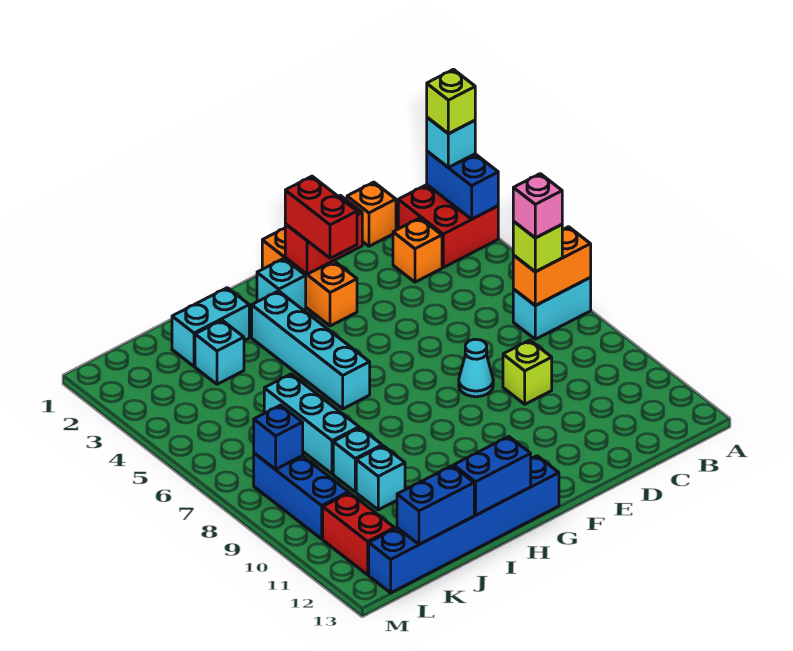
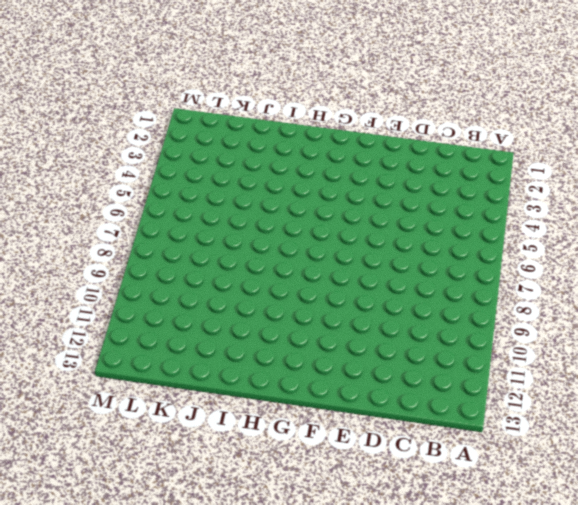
none -> red 2x2 brick [398,185,498,267]
none -> cyan 1x2 brick [513,278,591,339]
none -> orange 1x1 brick [347,182,396,246]

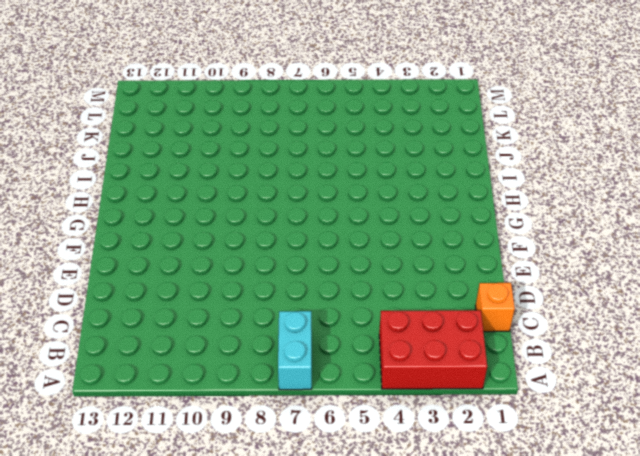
red 2x3 brick [379,310,487,389] -> red 2x2 brick [398,185,498,267]
none -> orange 1x1 brick [393,218,442,282]
none -> lime 1x1 brick [503,340,552,404]
none -> cyan 1x1 cone [459,339,493,397]

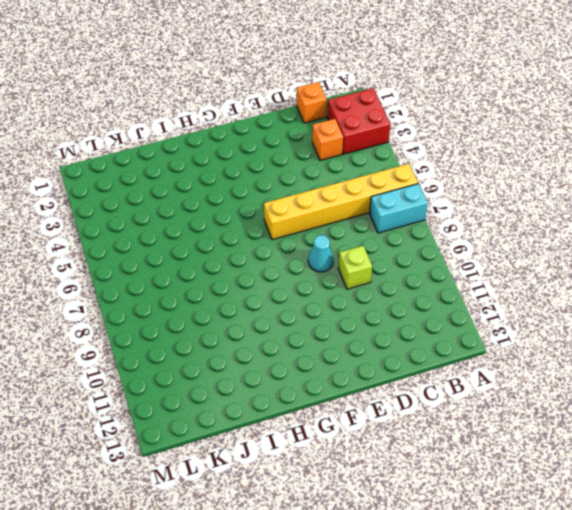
yellow 1x6 brick [264,164,418,240] -> none
none -> orange 1x3 brick [262,228,357,326]
none -> cyan 1x1 brick [257,259,306,310]
none -> blue 1x6 brick [369,456,559,593]

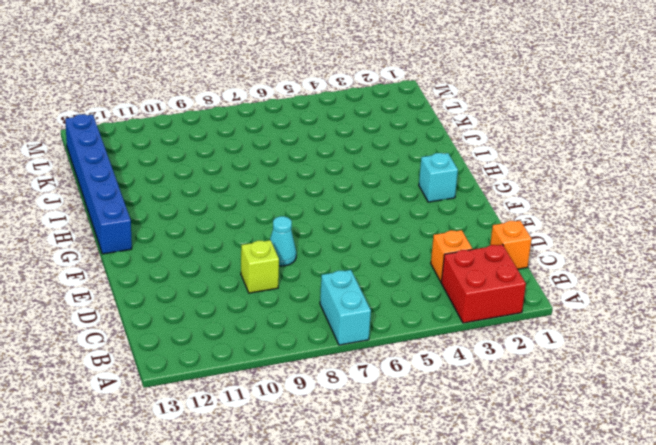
none -> orange 1x3 brick [262,228,357,326]
none -> cyan 1x4 brick [252,291,370,409]
none -> cyan 1x2 brick [172,288,249,366]

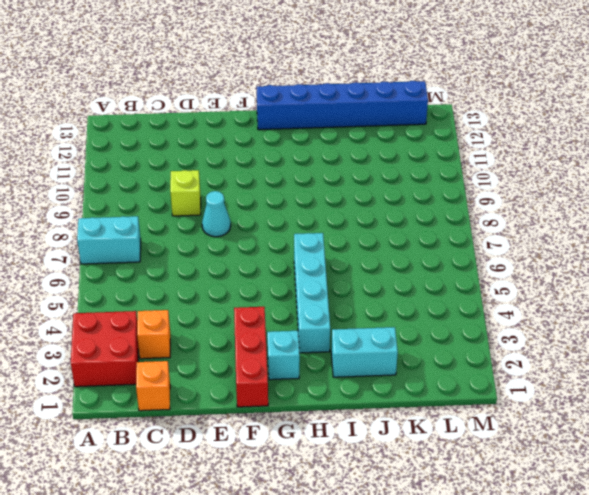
red 1x3 brick [234,307,268,407] -> orange 1x3 brick [262,228,357,326]
none -> cyan 1x1 brick [195,320,244,384]
none -> cyan 1x3 brick [264,374,359,474]
none -> cyan 1x1 brick [333,428,382,492]

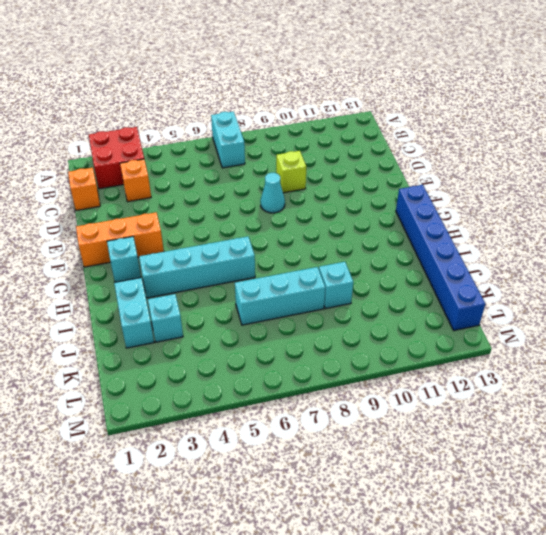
none -> cyan 1x1 brick [356,446,405,510]
none -> blue 1x3 brick [254,453,349,539]
none -> red 1x2 brick [323,493,395,575]

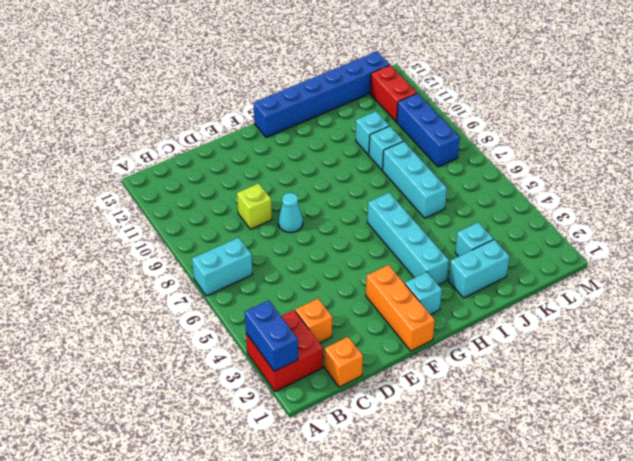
none -> orange 1x2 brick [513,227,591,306]
none -> red 1x2 brick [285,195,362,274]
none -> blue 1x2 brick [454,436,531,515]

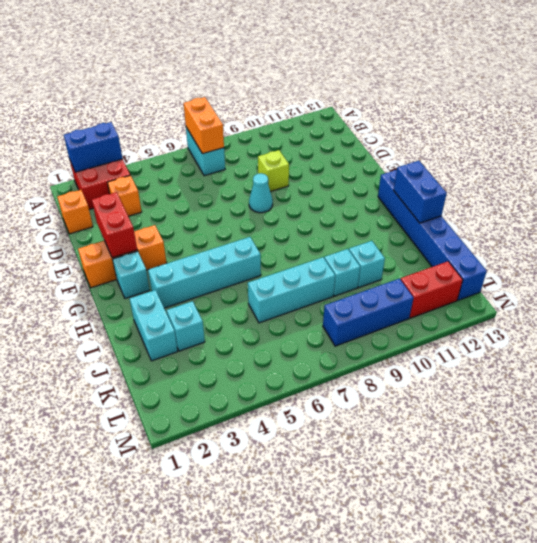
none -> blue 1x2 brick [397,466,474,544]
none -> blue 1x1 brick [254,405,303,469]
none -> cyan 1x1 brick [427,117,475,167]

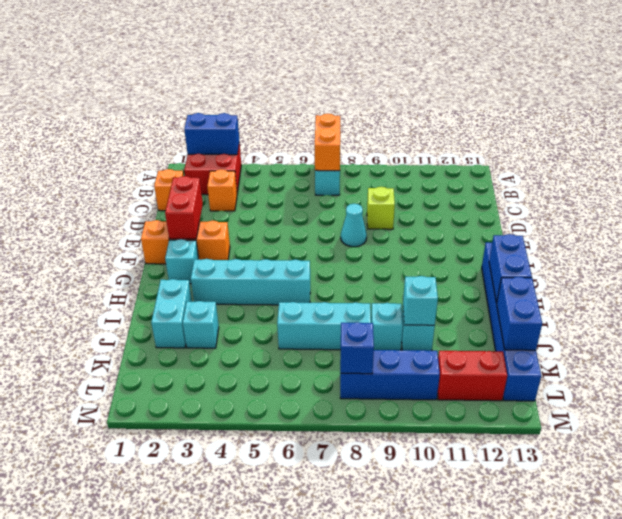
cyan 1x1 brick [403,276,438,325] -> cyan 1x1 brick moved to [427,117,475,167]
none -> lime 1x1 brick [513,222,562,272]
none -> red 1x2 brick [285,176,357,258]
none -> lime 1x1 brick [427,69,475,134]

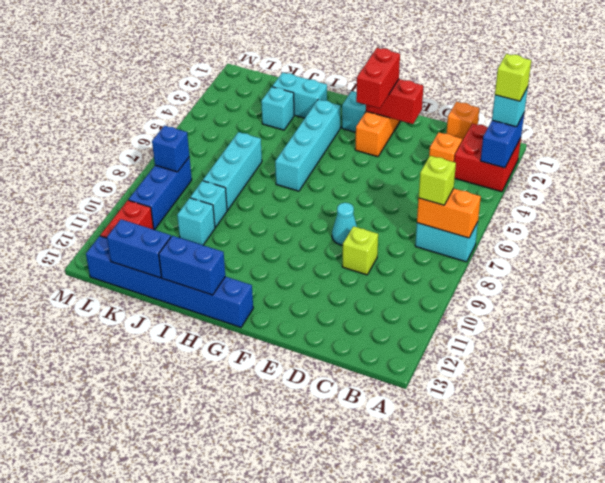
none -> pink 1x1 brick [513,174,562,238]

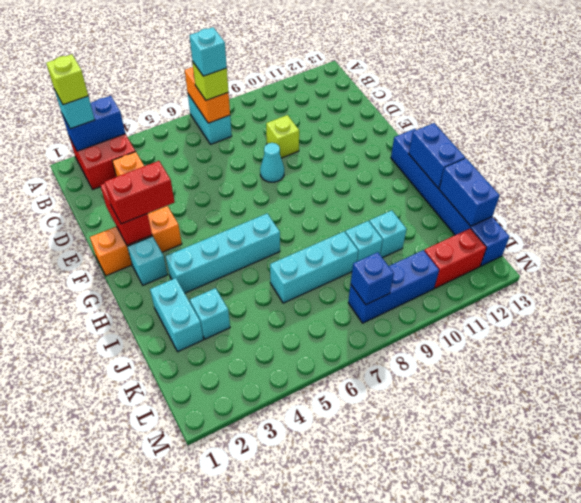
cyan 1x1 brick [189,27,227,76] -> pink 1x1 brick [513,174,562,238]
none -> orange 1x1 brick [347,182,396,246]

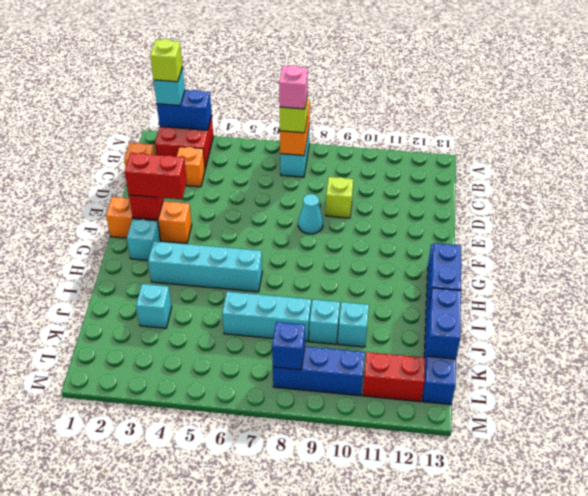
none -> cyan 1x2 brick [172,288,249,366]

